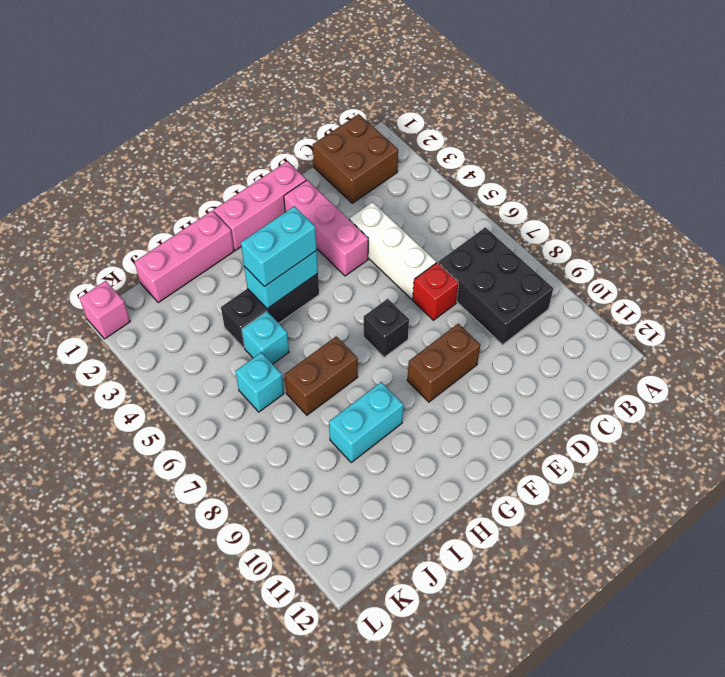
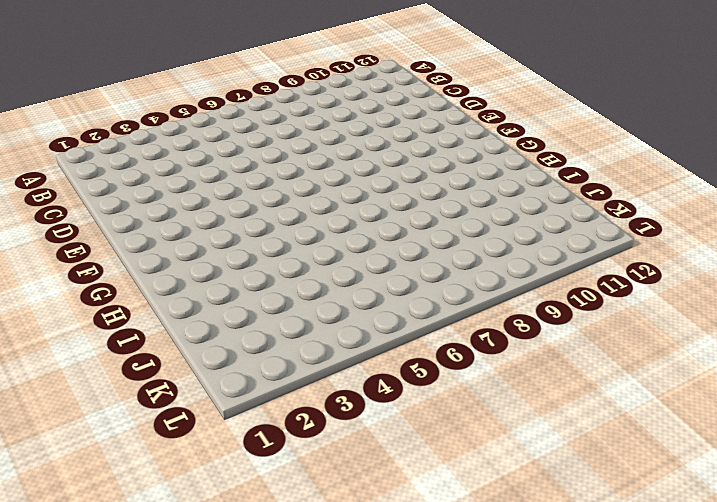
none -> brown 2x2 brick [313,114,398,203]
none -> black 2x3 brick [439,227,553,345]
none -> white 1x3 brick [349,202,436,299]

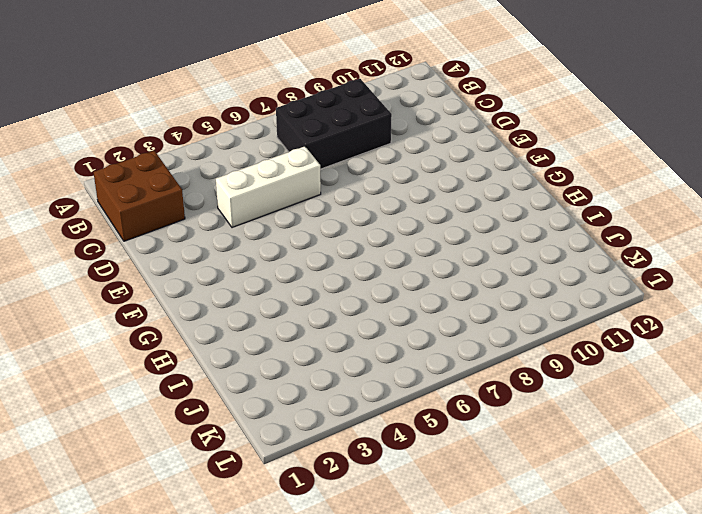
none -> red 1x1 brick [413,262,459,320]
none -> pink 1x3 brick [214,161,306,250]
none -> pink 1x3 brick [284,180,368,276]

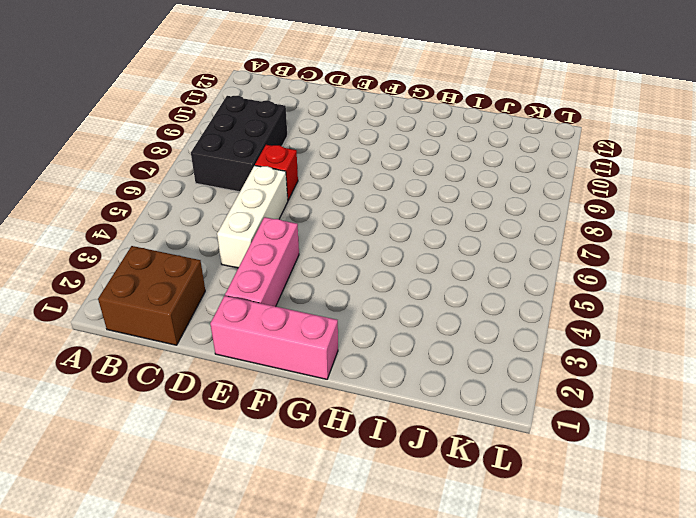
none -> brown 1x2 brick [407,324,480,402]
none -> black 1x1 brick [364,299,409,357]
none -> black 1x3 brick [221,274,319,348]

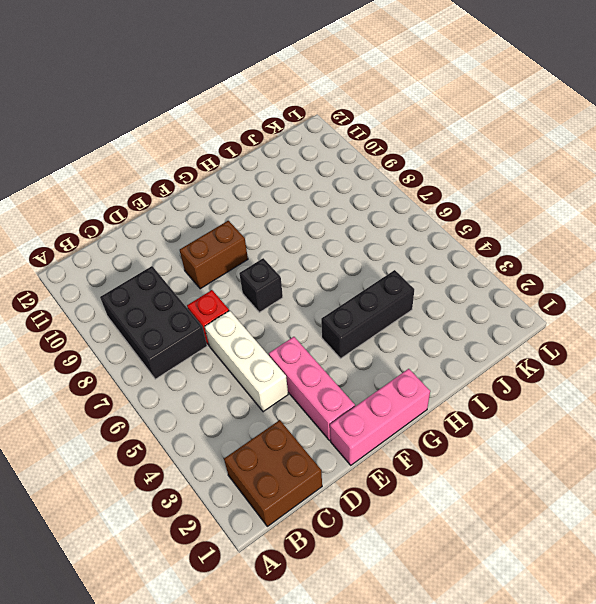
none -> pink 1x3 brick [135,211,234,303]
none -> brown 1x2 brick [284,336,358,415]
none -> cyan 1x2 brick [329,382,403,462]

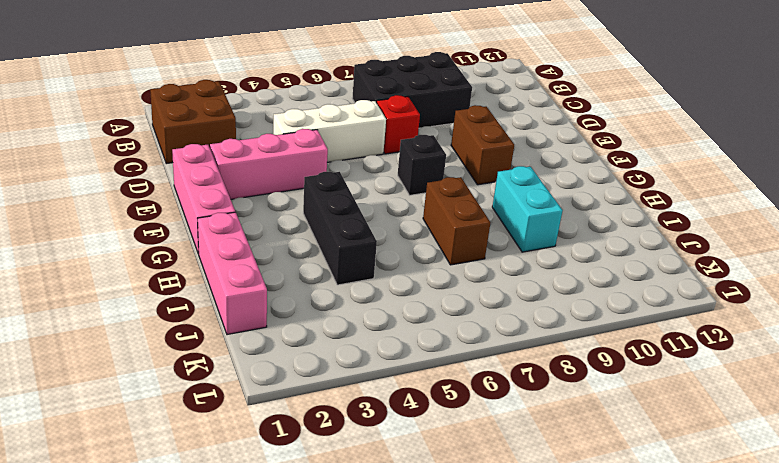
none -> cyan 1x1 brick [242,311,289,364]
none -> cyan 1x1 brick [235,352,284,412]
none -> pink 1x1 brick [80,281,130,339]

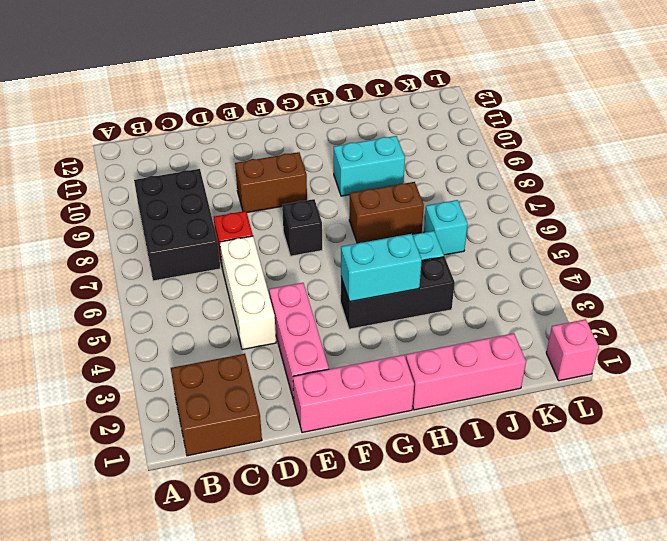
none -> cyan 1x2 brick [241,206,317,287]

